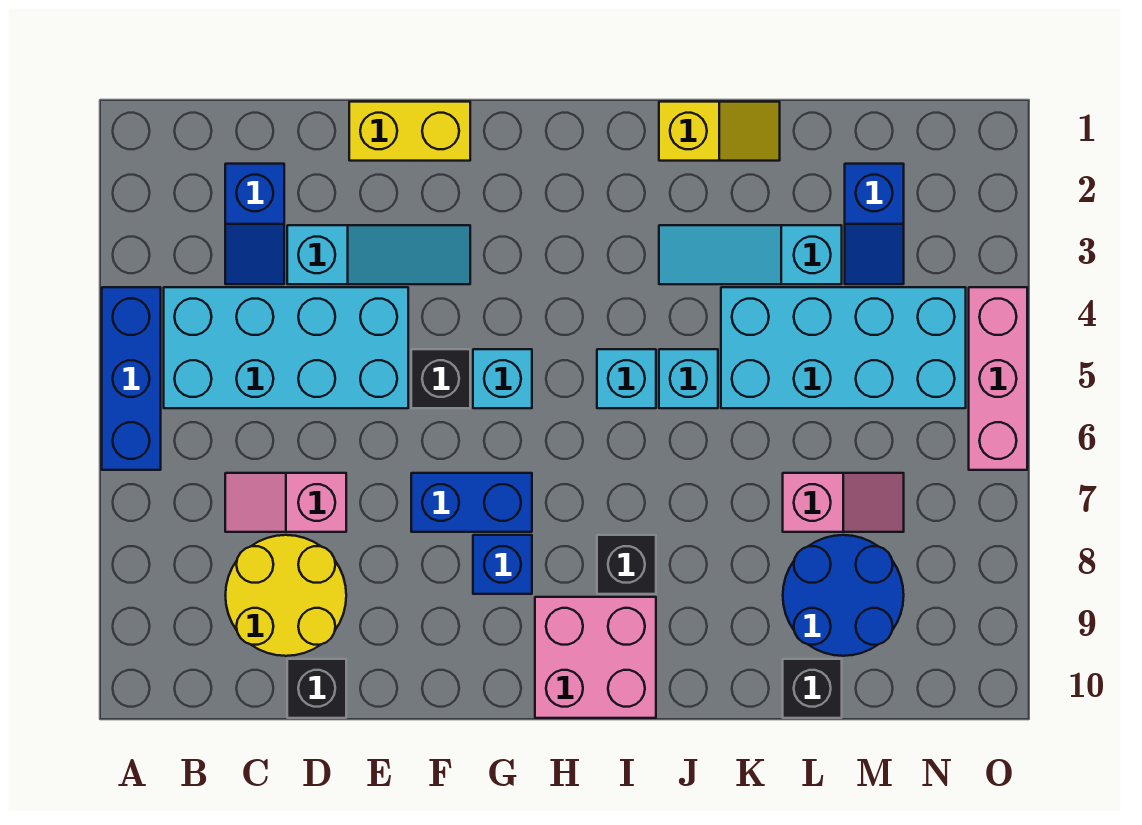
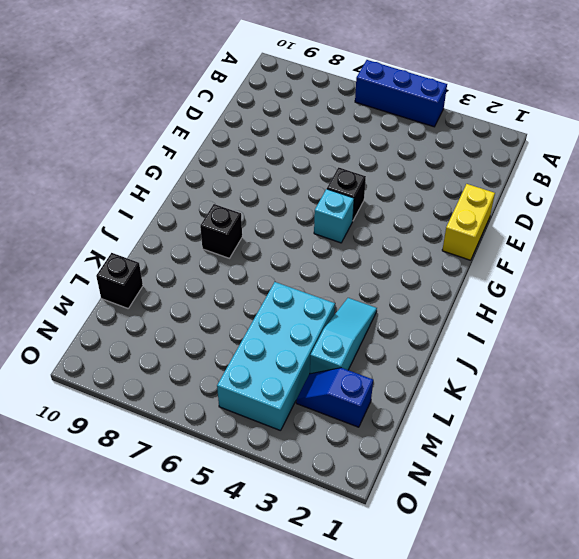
none -> cyan 2x4 brick [164,287,408,408]
none -> blue 1x2 slope [225,164,284,284]
none -> pink 1x2 slope [225,473,346,532]

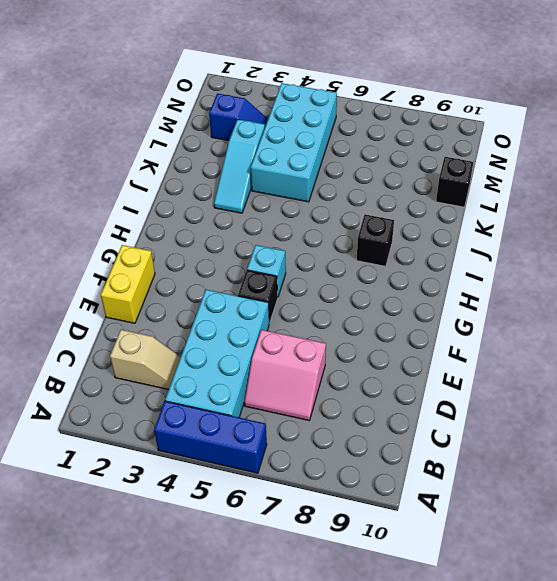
tan 1x2 slope [110,330,181,390] -> blue 1x2 slope [225,164,284,284]
pink 2x2 slope [244,330,326,420] -> pink 1x2 slope [225,473,346,532]
none -> yellow 2x2 round brick [225,535,346,656]
none -> cyan 1x3 slope [287,225,470,284]
none -> black 1x1 brick [287,659,346,718]

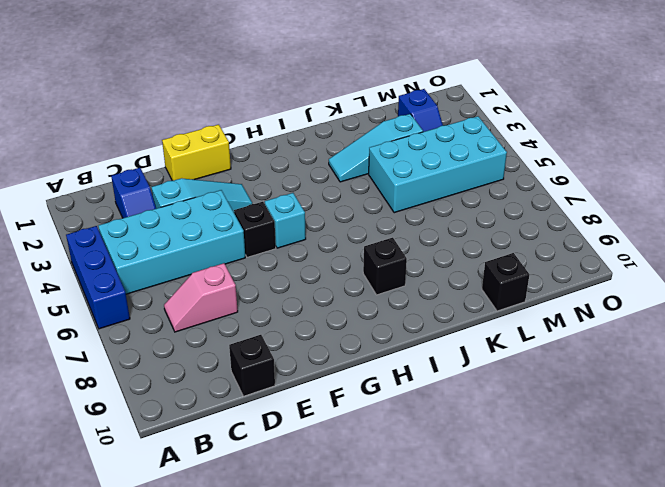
none -> yellow 2x2 round brick [225,535,346,656]
none -> blue 1x2 brick [411,473,532,532]
none -> blue 1x1 brick [473,535,532,594]

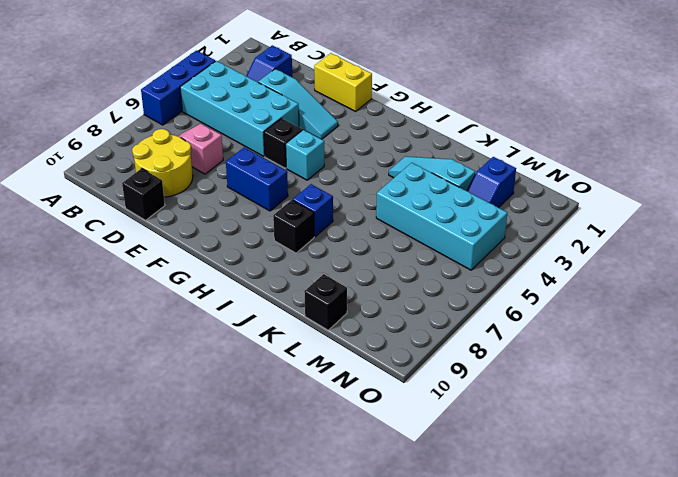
blue 1x1 brick [293,184,333,237] -> blue 1x1 brick moved to [473,535,532,594]
none -> pink 2x2 brick [535,597,656,718]
none -> cyan 1x1 brick [597,349,656,408]
none -> yellow 1x2 slope [659,102,780,161]

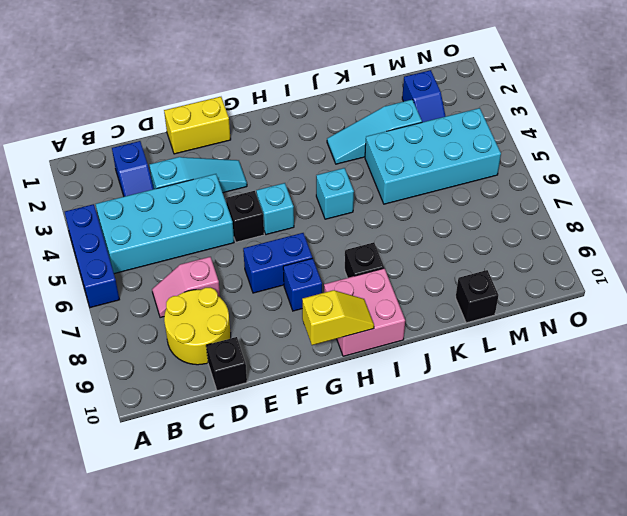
yellow 1x2 slope [302,290,374,345] -> yellow 1x2 slope moved to [659,102,780,161]
none -> cyan 1x1 brick [659,349,718,408]
none -> pink 1x2 slope [783,473,904,532]
none -> blue 2x2 round brick [783,535,904,656]

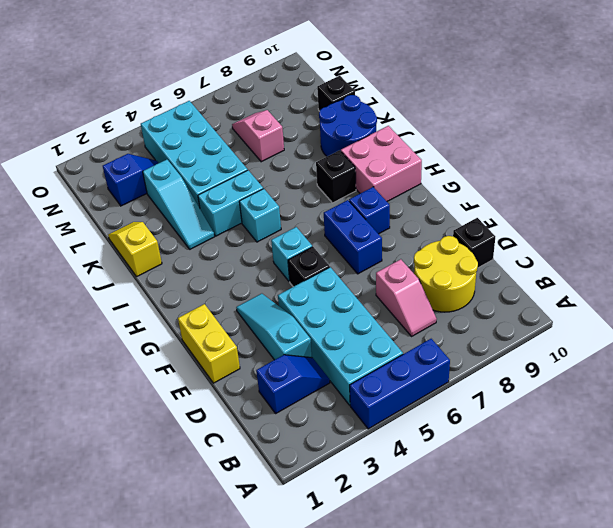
cyan 1x2 brick [198,170,263,236] -> cyan 1x1 brick [659,349,718,408]
blue 2x2 round brick [319,95,377,156] -> blue 2x2 round brick moved to [783,535,904,656]
none -> pink 1x3 brick [969,287,1027,470]

